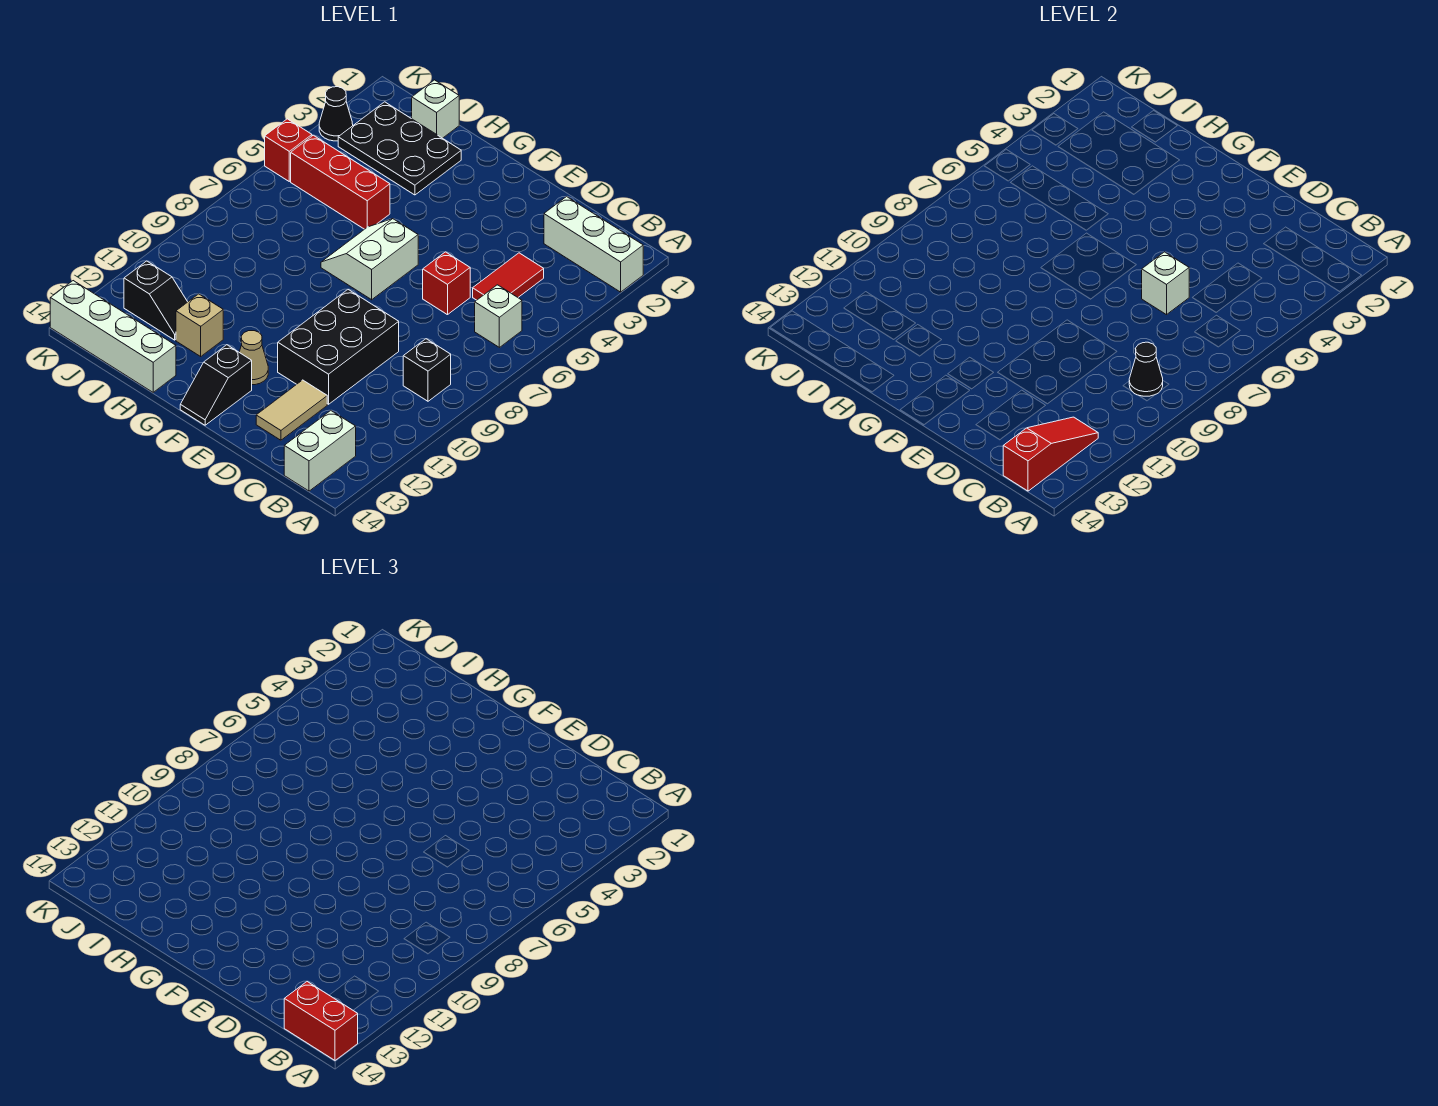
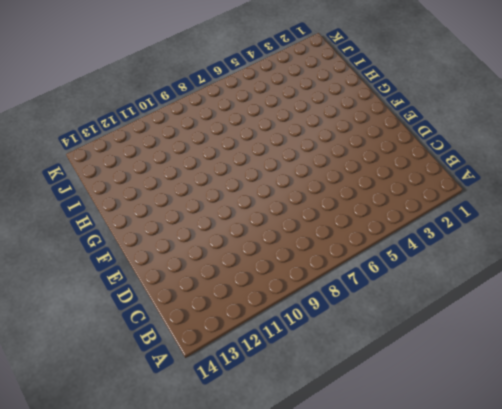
none -> white 1x3 brick [544,197,643,292]
none -> white 1x1 brick [475,285,522,347]
none -> black 1x1 brick [403,339,451,401]

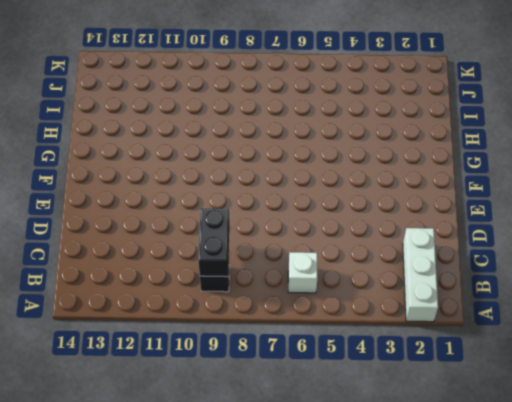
black 1x2 brick [198,208,230,277] -> black 1x1 cone [1129,342,1163,396]
none -> white 1x2 brick [284,411,356,491]
none -> red 1x2 tile [473,253,544,300]
none -> red 1x1 brick [423,252,470,315]

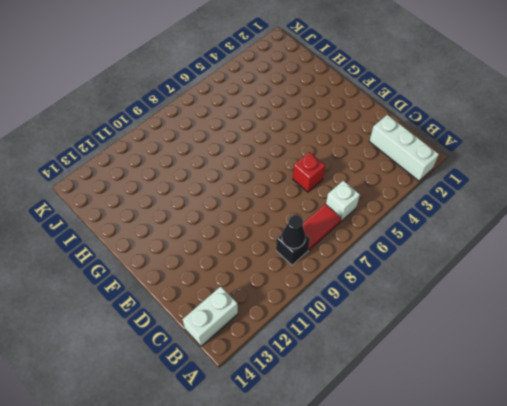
red 1x2 tile [303,204,341,250] -> red 1x2 tile moved to [473,253,544,300]
none -> black 2x3 brick [278,289,399,404]
none -> tan 1x2 tile [256,380,327,440]
none -> white 2x2 slope [321,219,418,300]

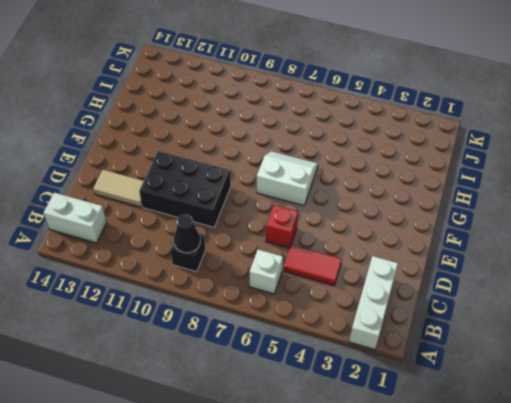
none -> tan 1x1 cone [239,331,268,385]
none -> black 1x2 slope [180,345,252,425]
none -> black 2x3 plate [338,102,461,195]

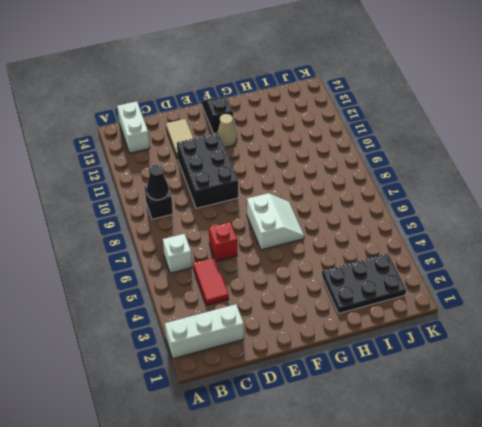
none -> red 1x3 brick [291,135,390,229]
none -> tan 1x1 brick [176,294,223,356]
none -> white 1x4 brick [50,281,176,392]

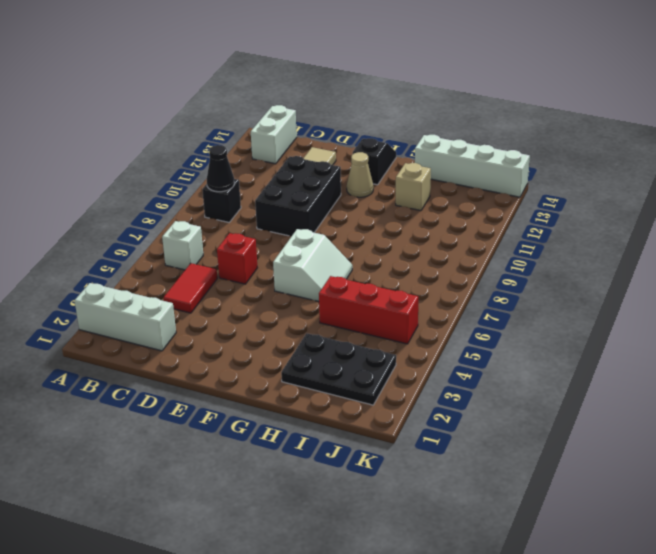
none -> white 1x1 brick [412,80,459,138]
none -> black 1x2 slope [124,261,187,340]
none -> black 1x1 cone [319,87,353,141]

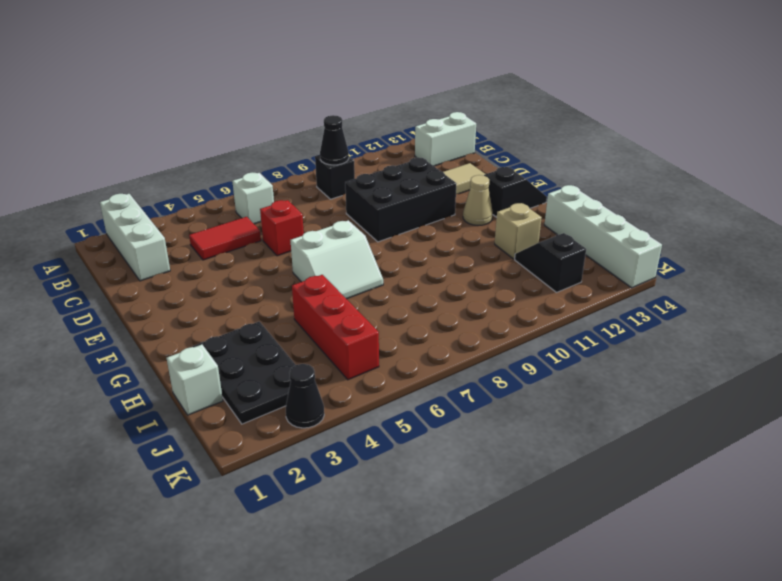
none -> red 1x1 brick [265,119,312,181]
none -> red 1x3 slope [1003,417,1098,491]
none -> white 1x1 brick [1142,252,1189,315]

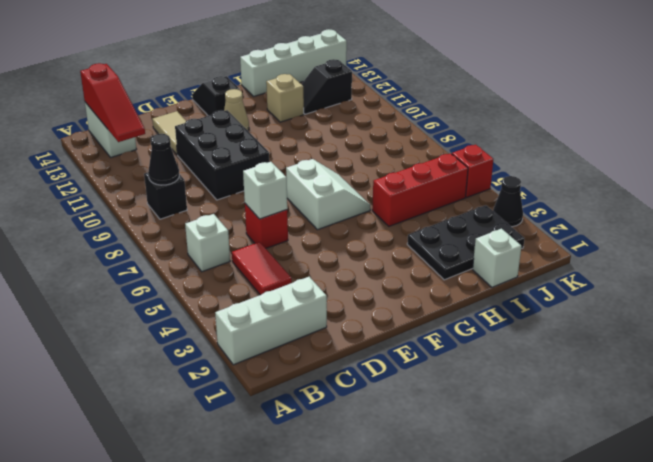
none -> red 1x2 brick [284,981,358,1060]

